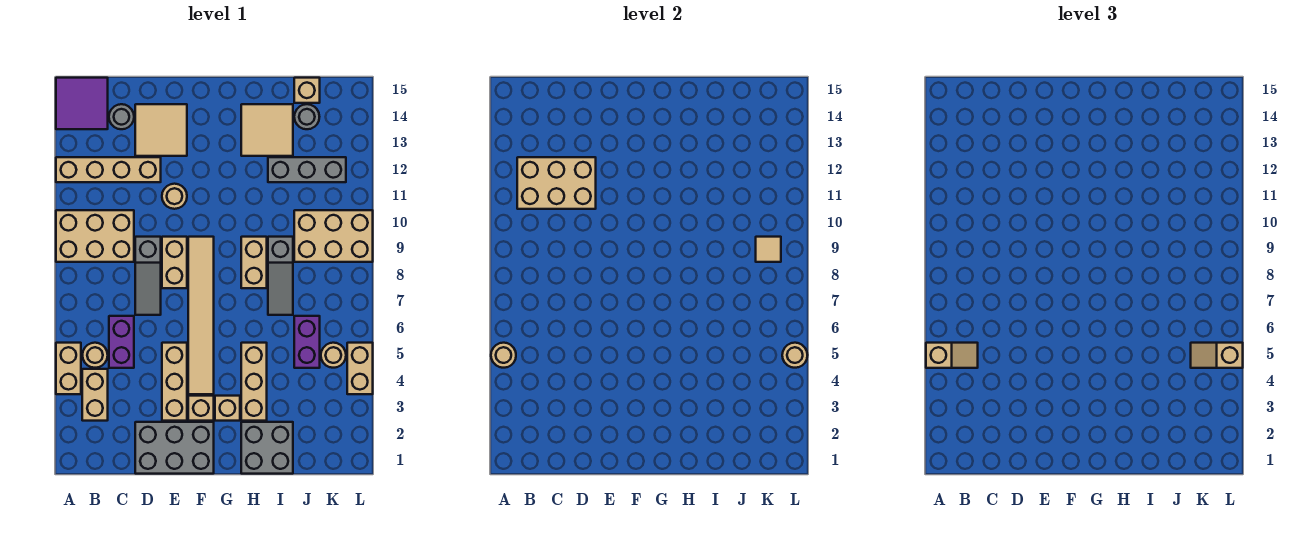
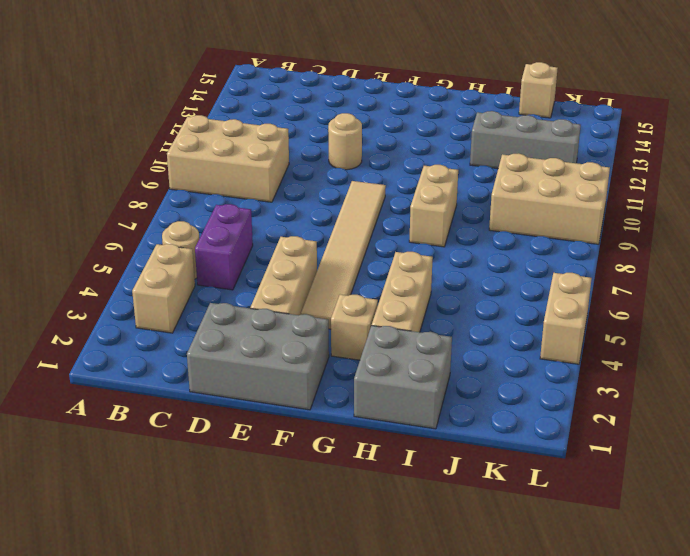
none -> tan 1x2 brick [56,343,81,394]
none -> tan 1x4 brick [56,157,161,182]
none -> purple 2x2 tile [56,78,108,129]
none -> grey 1x1 round brick [109,104,134,129]

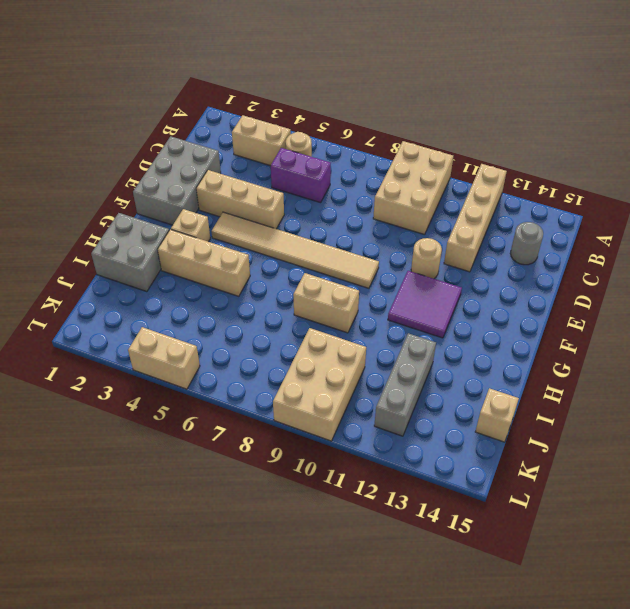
purple 2x2 tile [388,271,462,338] -> purple 2x2 tile moved to [56,78,108,129]
none -> tan 1x2 brick [56,343,81,394]
none -> grey 1x3 slope [135,237,161,315]
none -> tan 2x2 tile [135,104,187,156]
none -> tan 1x2 brick [162,237,187,288]

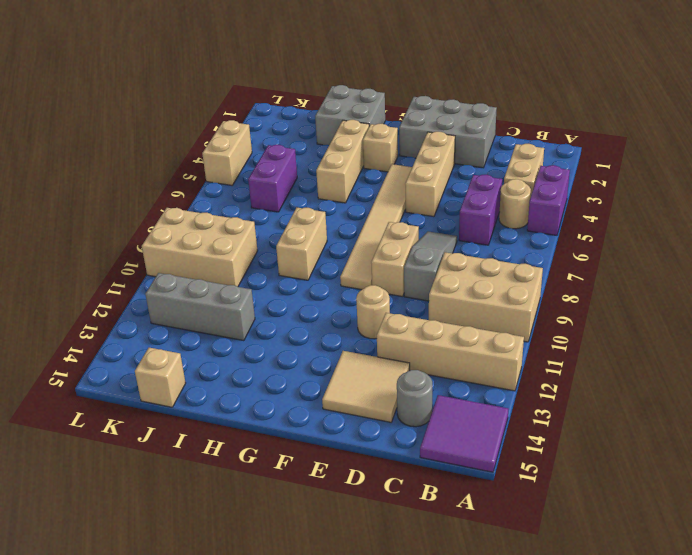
purple 1x2 brick [527,165,570,235] -> tan 1x2 brick [56,343,81,394]
none -> tan 1x1 brick [188,396,214,421]
none -> tan 2x2 tile [241,104,293,156]
none -> grey 1x3 slope [268,237,293,315]
none -> grey 1x1 round brick [294,104,319,129]

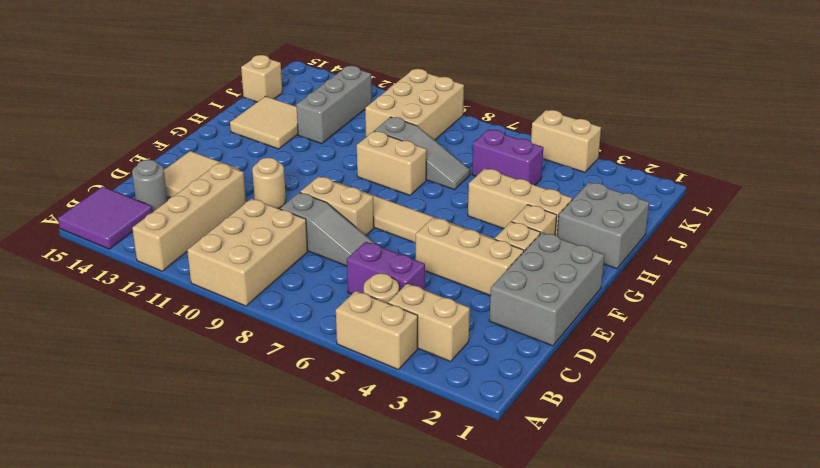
none -> grey 1x1 round brick [294,104,319,129]
none -> tan 1x1 round brick [321,343,346,368]
none -> tan 1x1 round brick [491,343,516,368]
none -> tan 2x3 brick [517,157,596,209]

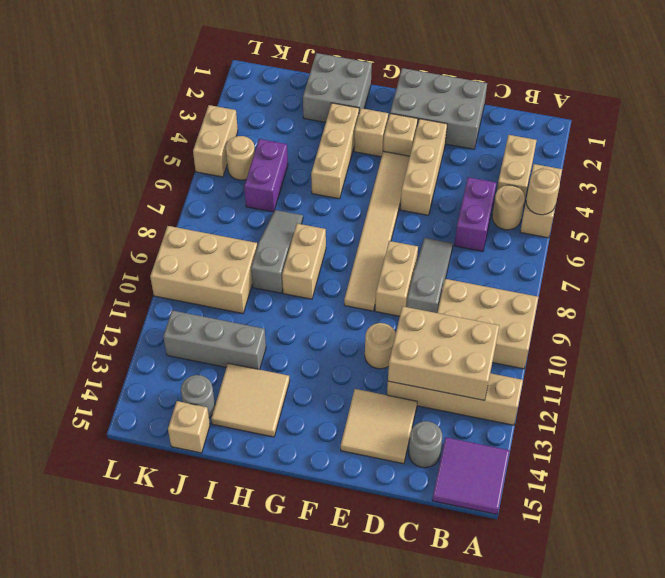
none -> tan 1x1 tile [756,237,781,262]
none -> tan 1x1 round brick [782,343,807,368]
none -> tan 1x2 slope [926,343,978,368]
none -> tan 1x2 slope [1191,343,1243,368]

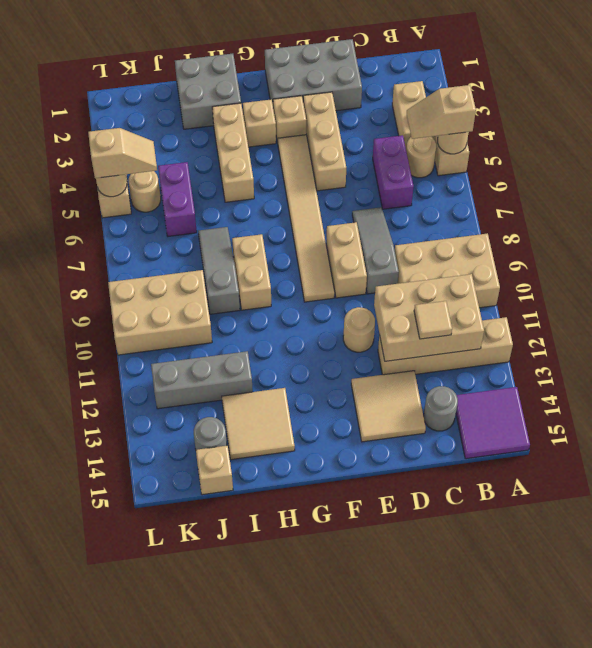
tan 1x1 tile [414,301,452,339] -> tan 1x1 tile moved to [756,237,781,262]

